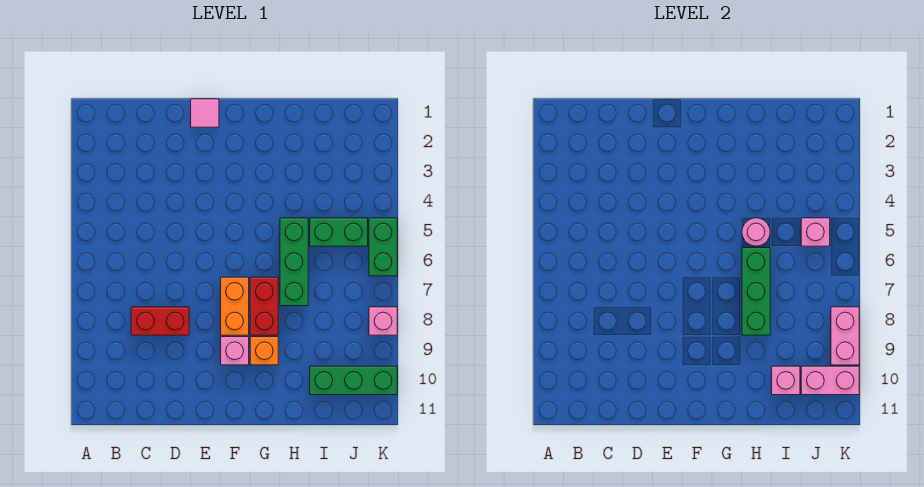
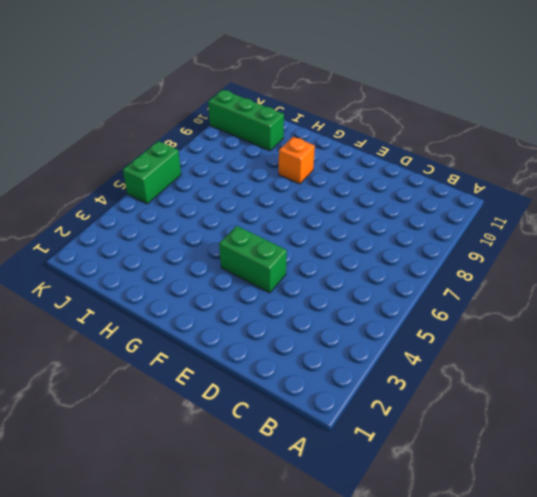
green 1x2 brick [219,226,287,293] -> green 1x2 brick moved to [310,218,368,246]
none -> red 1x2 brick [131,307,189,335]
none -> pink 1x1 tile [191,99,219,127]
none -> orange 1x2 brick [221,277,249,335]

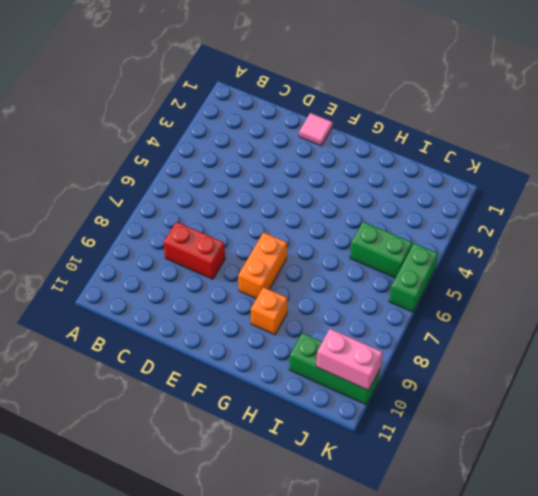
none -> pink 1x1 brick [221,337,249,365]
none -> red 1x2 brick [250,277,278,335]
none -> green 1x3 brick [280,218,308,306]

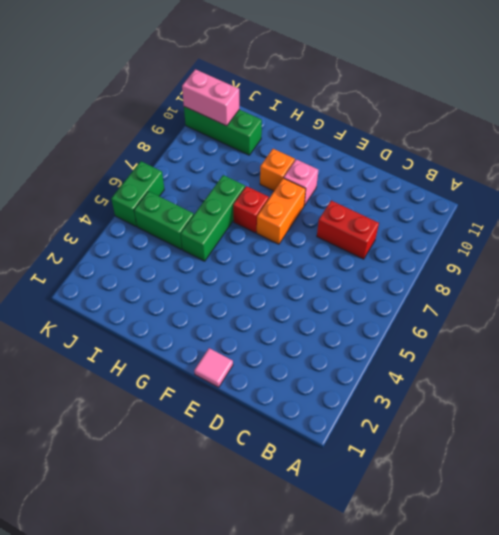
red 1x1 brick [233,186,269,233] -> red 1x2 brick [250,277,278,335]
none -> pink 1x1 brick [369,307,397,335]
none -> pink 1x1 round brick [742,218,770,246]
none -> green 1x3 brick [742,248,770,335]

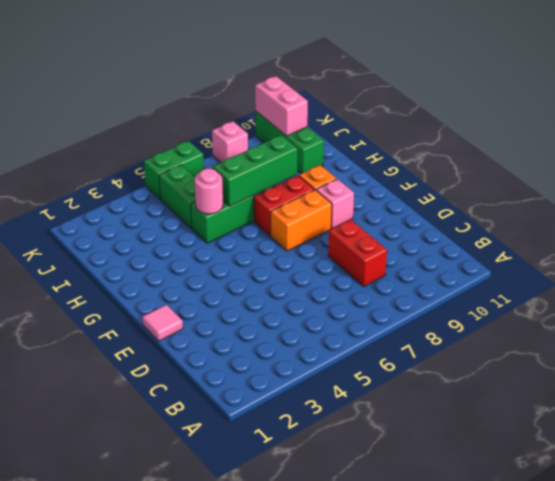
none -> pink 1x1 brick [772,366,800,395]
none -> pink 1x1 brick [801,218,830,246]
none -> pink 1x2 brick [831,307,859,365]

